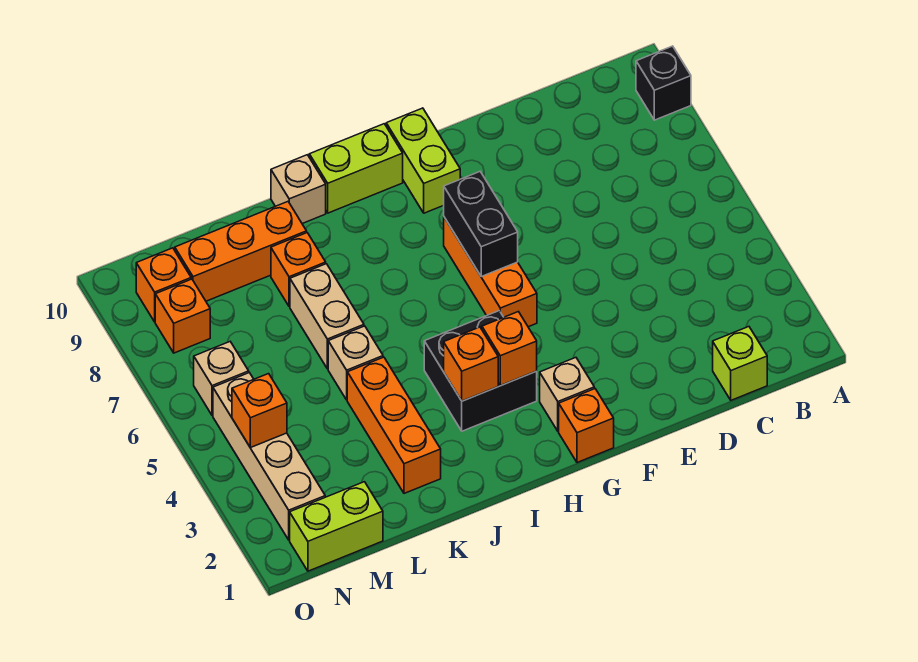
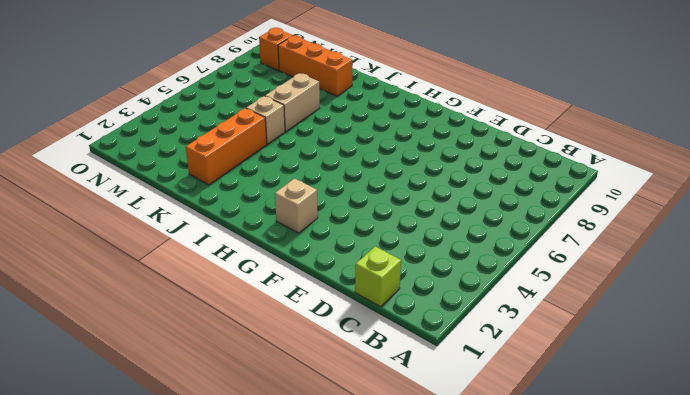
none -> black 1x1 brick [636,46,691,120]
none -> orange 1x1 brick [559,389,614,463]
none -> orange 1x3 brick [444,217,537,327]

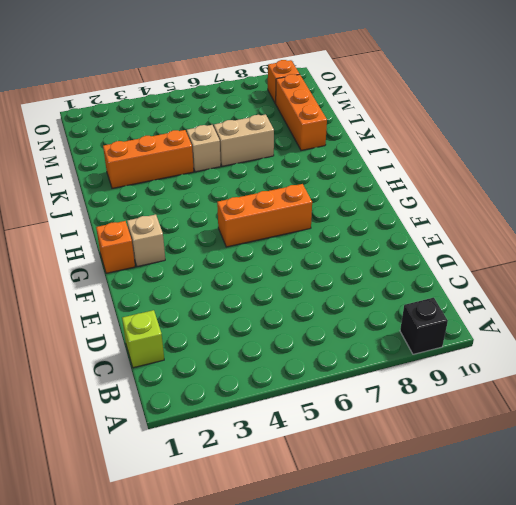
none -> lime 1x2 brick [386,108,460,213]
none -> black 2x2 brick [424,311,537,431]
none -> lime 1x2 brick [309,124,403,213]

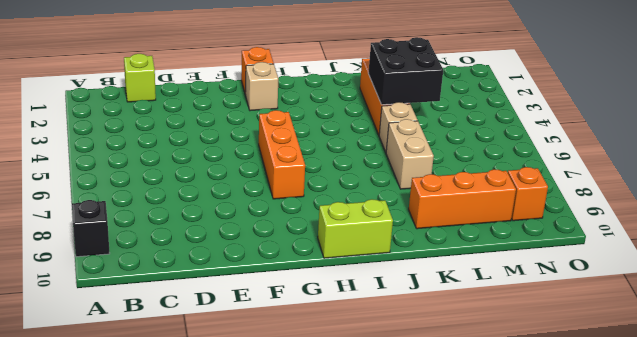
black 2x2 brick [368,37,443,105] -> black 2x2 brick moved to [424,311,537,431]
none -> lime 1x2 brick [386,108,460,213]
none -> tan 1x1 brick [271,155,326,224]
none -> orange 1x1 brick [271,233,326,307]

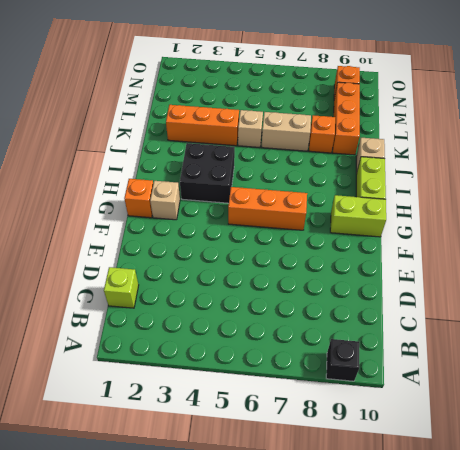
none -> lime 1x2 brick [290,482,383,571]
none -> tan 1x4 brick [213,373,325,540]
none -> tan 1x1 brick [194,342,249,415]

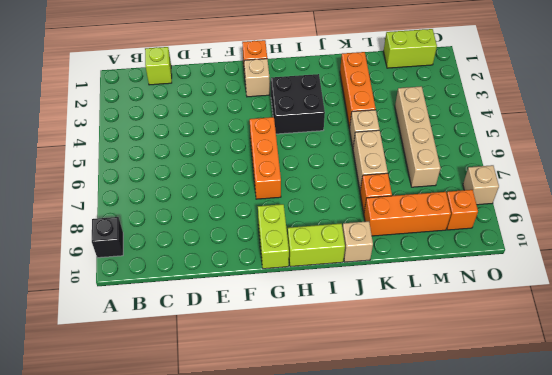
tan 1x4 brick [395,86,440,187] -> tan 1x4 brick moved to [213,373,325,540]
tan 1x1 brick [463,165,499,205] -> tan 1x1 brick moved to [194,342,249,415]
none -> orange 1x1 brick [155,279,210,353]
none -> black 1x2 brick [444,172,518,276]
none -> orange 1x1 brick [482,312,537,386]

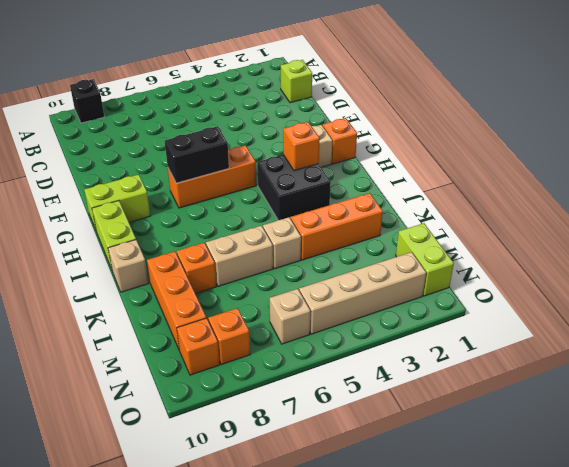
none -> orange 1x1 brick [444,327,498,401]
none -> orange 1x1 brick [232,374,287,448]

